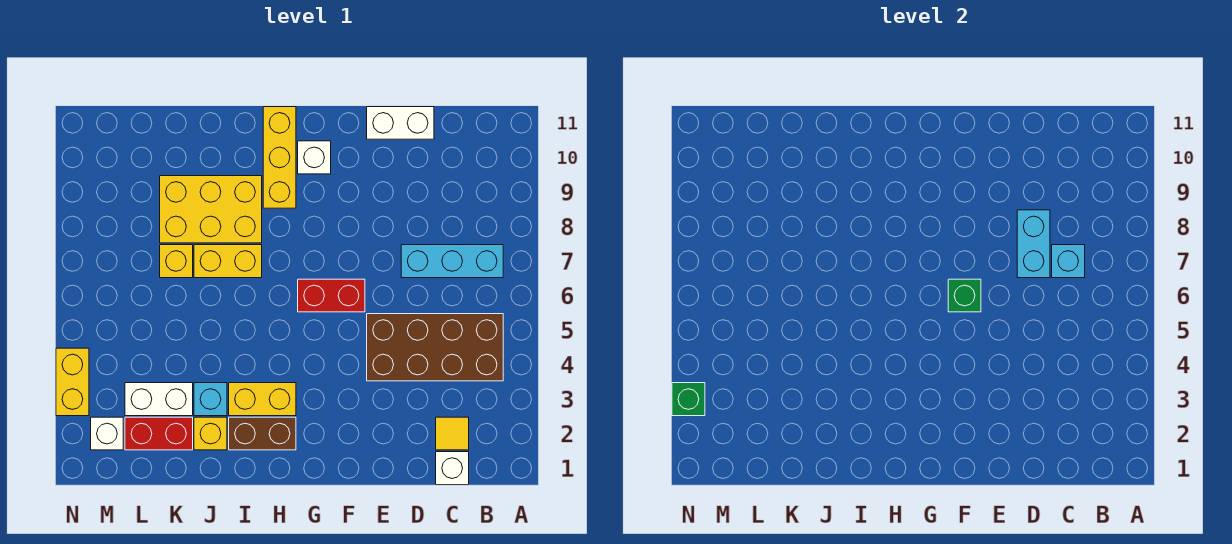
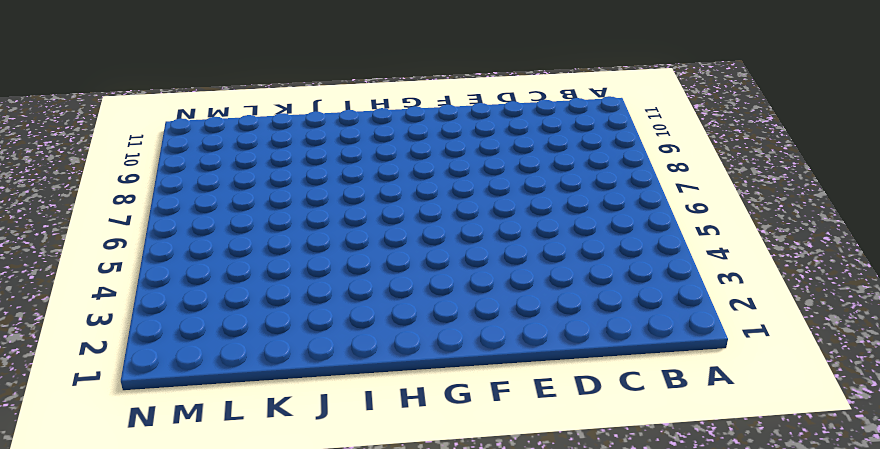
none -> brown 2x4 brick [367,314,503,381]
none -> cyan 1x3 brick [401,245,503,278]
none -> white 1x1 brick [436,452,469,485]

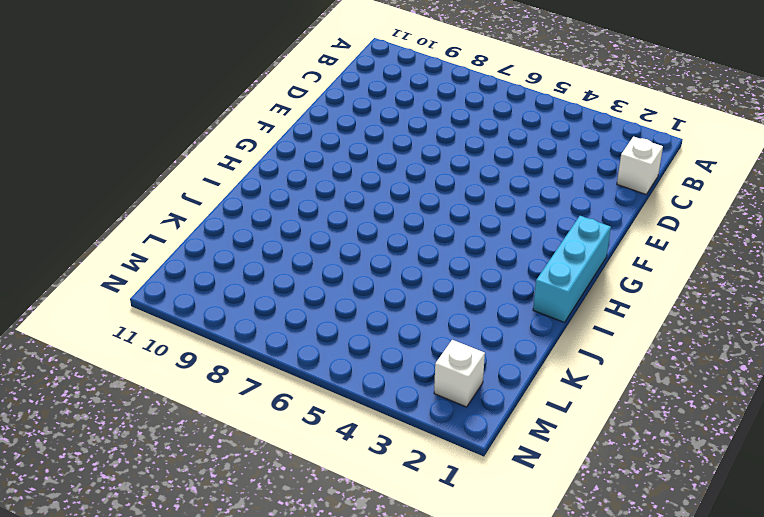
cyan 1x3 brick [533,216,611,322] -> cyan 1x3 brick moved to [401,245,503,278]
none -> brown 2x4 brick [367,314,503,381]
none -> yellow 1x1 tile [436,417,469,450]
none -> white 1x2 brick [367,107,434,139]

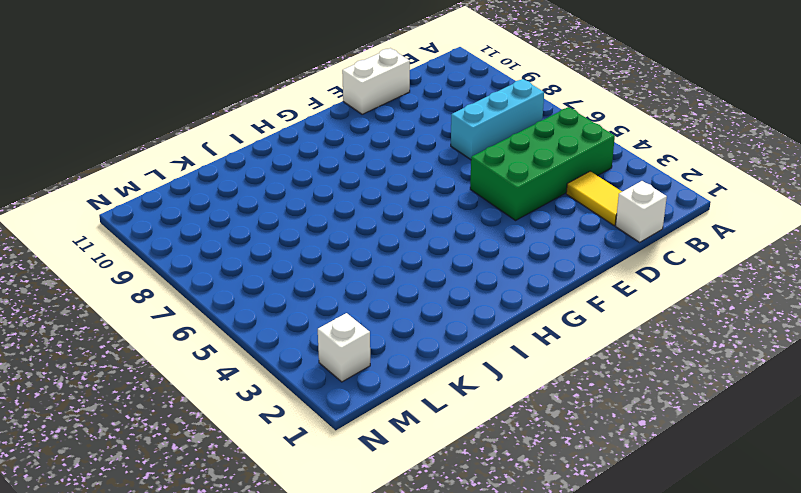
green 2x4 brick [470,107,615,220] -> brown 2x4 brick [367,314,503,381]
yellow 1x2 tile [566,171,622,225] -> yellow 1x1 tile [436,417,469,450]
none -> red 1x2 brick [298,279,365,312]
none -> white 1x1 brick [298,141,331,174]
none -> brown 1x2 brick [229,417,296,450]

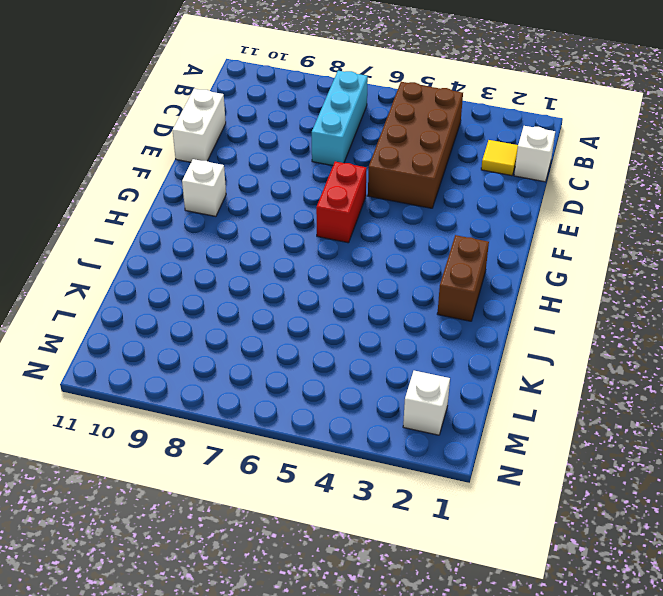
none -> yellow 1x2 brick [229,383,296,416]
none -> yellow 1x3 brick [263,107,296,208]
none -> yellow 1x2 brick [194,245,262,278]

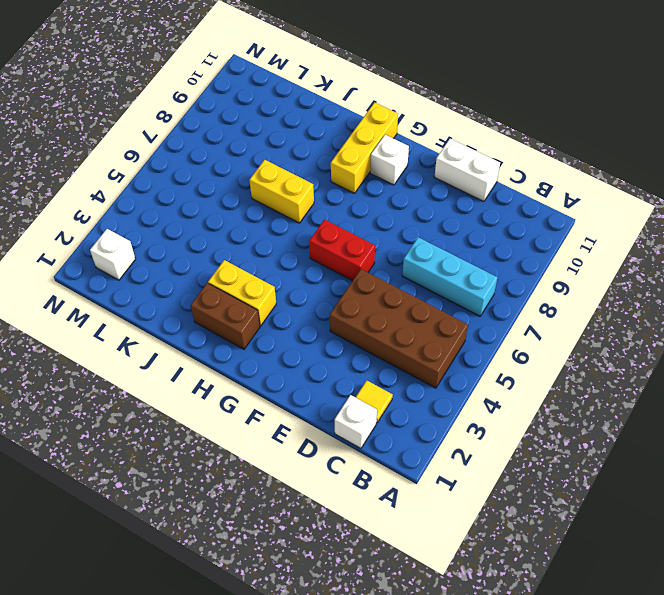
none -> yellow 2x3 brick [160,176,262,243]
none -> yellow 1x1 brick [194,417,227,450]
none -> cyan 1x1 brick [194,383,227,416]

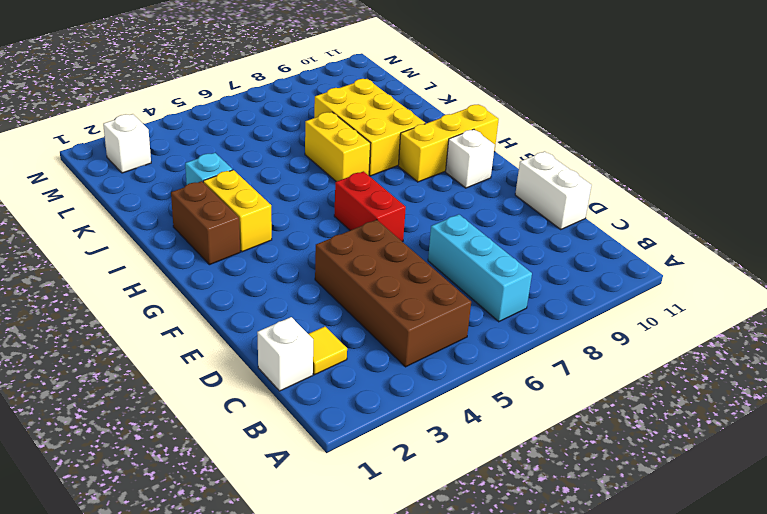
none -> yellow 1x1 brick [194,417,227,450]
none -> red 1x2 brick [125,417,193,450]
none -> white 1x2 brick [125,383,193,416]

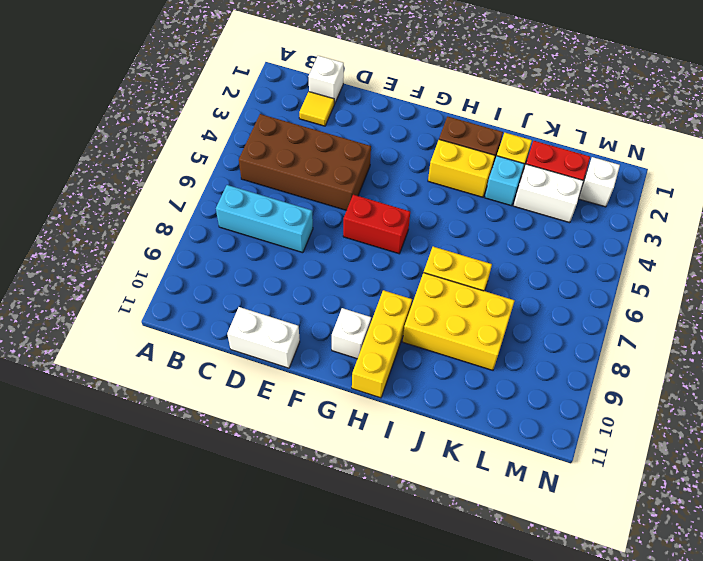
none -> yellow 1x1 brick [160,245,193,278]
none -> yellow 1x2 brick [56,348,89,416]
none -> cyan 1x1 brick [1052,245,1085,278]

